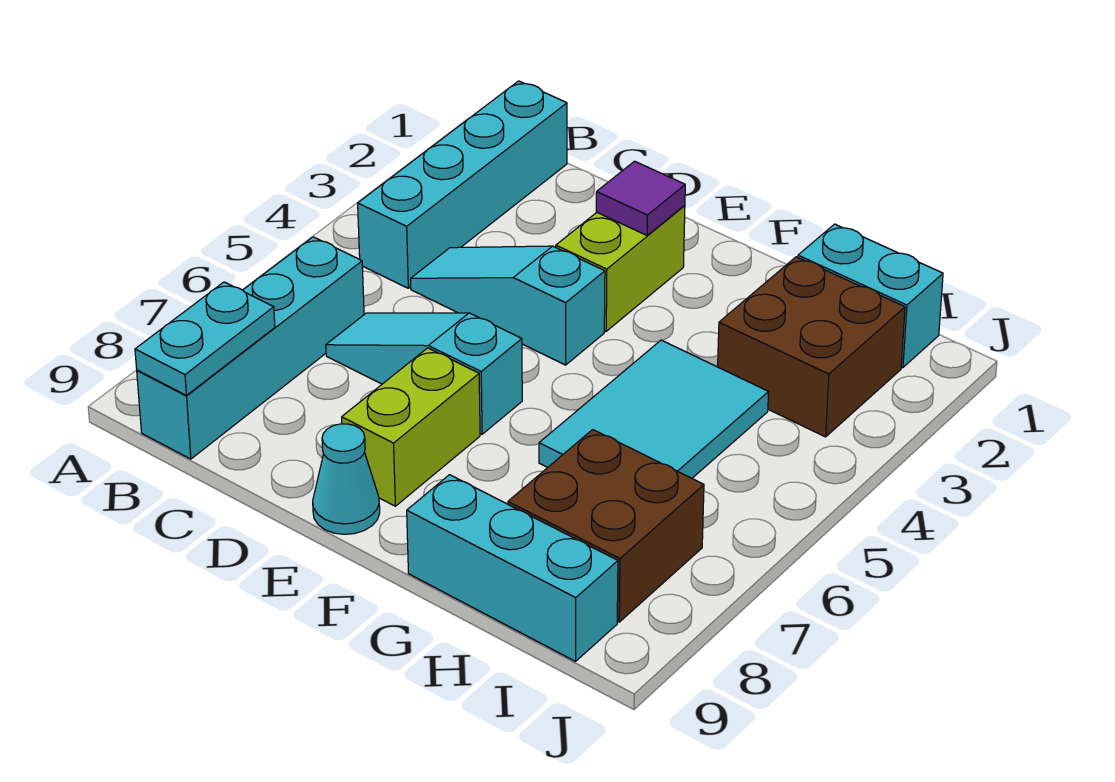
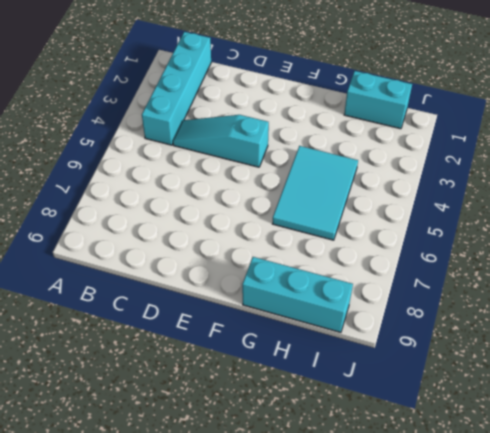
none -> cyan 1x4 brick [137,237,364,459]
none -> cyan 1x3 slope [326,313,522,434]
none -> lime 1x2 brick [556,205,685,331]

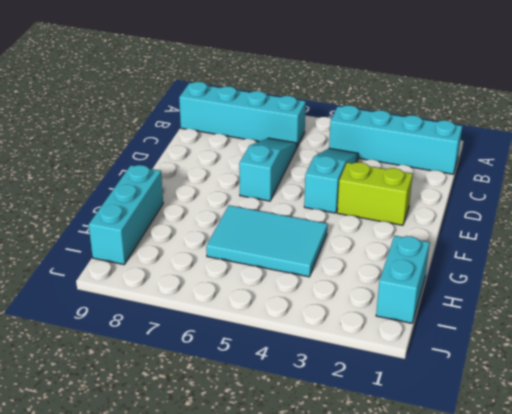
none -> lime 1x2 brick [342,348,480,506]
none -> cyan 1x1 cone [313,424,380,534]
none -> brown 2x2 brick [718,257,905,437]

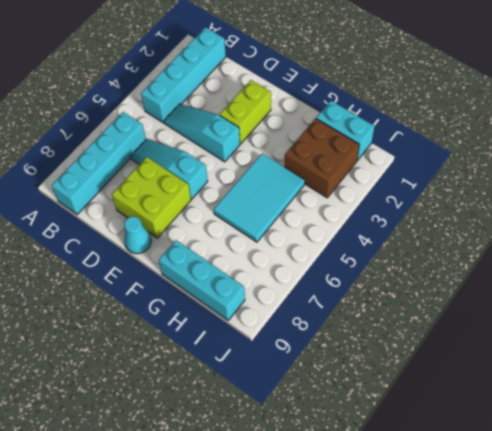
lime 2x2 brick [112,157,191,238] -> lime 1x2 brick [342,348,480,506]
none -> brown 2x2 brick [508,430,704,622]
none -> cyan 1x2 plate [135,282,275,395]
none -> purple 1x1 tile [596,161,685,235]

